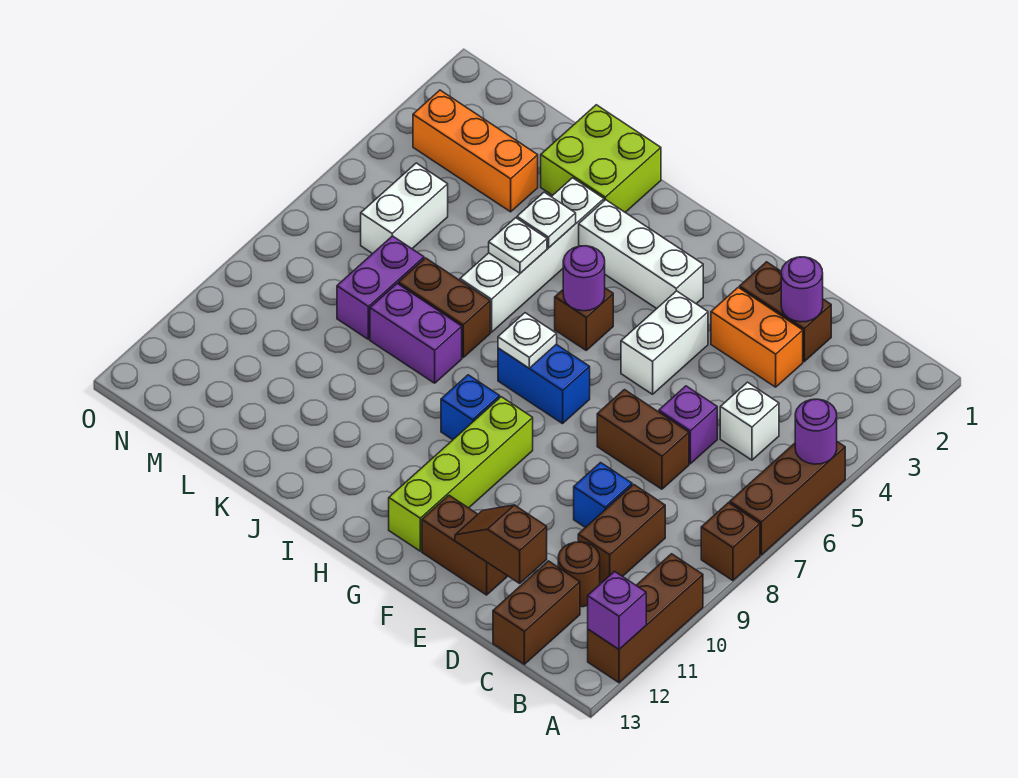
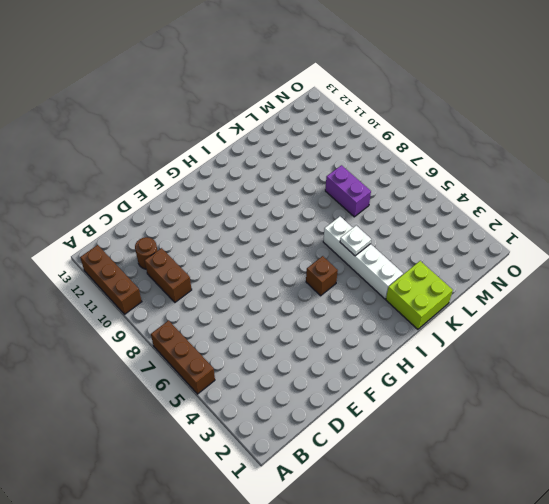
none -> brown 1x1 brick [701,503,760,581]
none -> white 1x1 brick [720,382,779,460]
none -> brown 1x2 brick [493,561,580,664]
none -> brown 1x2 brick [740,262,831,362]

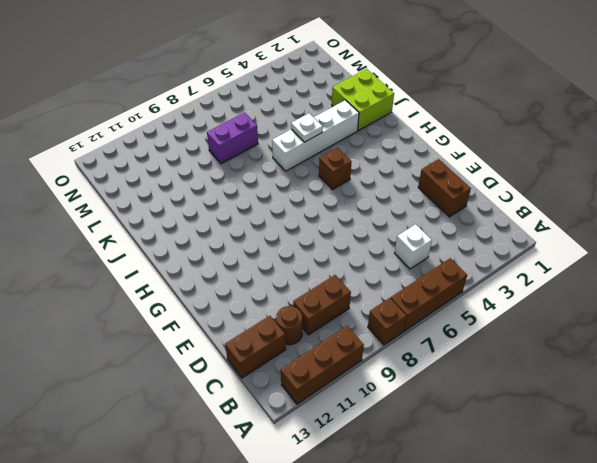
none -> orange 1x2 brick [711,287,803,387]
none -> purple 1x1 brick [659,386,717,464]
none -> brown 1x2 brick [597,390,689,489]
none -> blue 1x1 brick [574,463,632,528]

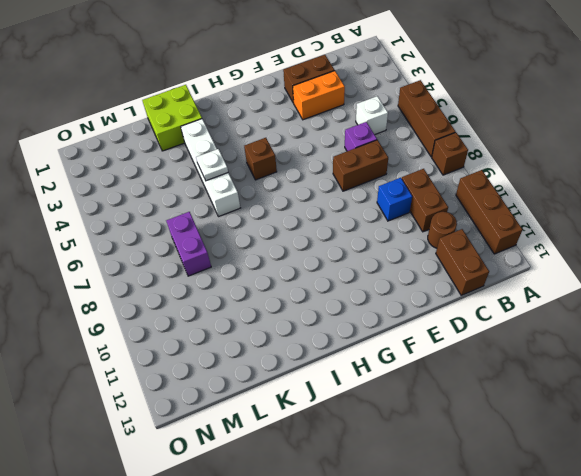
none -> brown 1x2 brick [422,495,507,595]
none -> white 1x2 brick [621,291,708,394]
none -> white 1x3 brick [579,200,703,309]
none -> blue 1x2 brick [498,344,590,424]

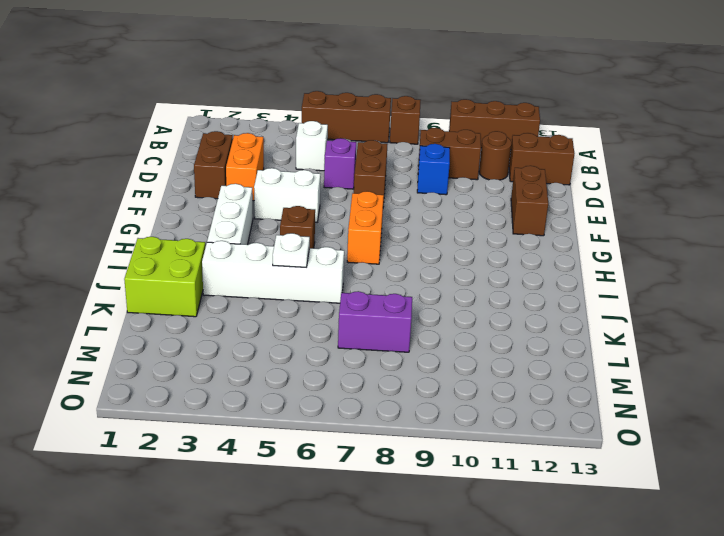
orange 1x2 brick [347,191,384,264] -> blue 1x2 brick [498,344,590,424]
none -> lime 1x4 brick [389,397,533,551]
none -> blue 1x1 brick [441,375,500,440]
none -> brown 1x2 brick [399,258,490,358]
none -> purple 1x2 brick [370,284,462,383]

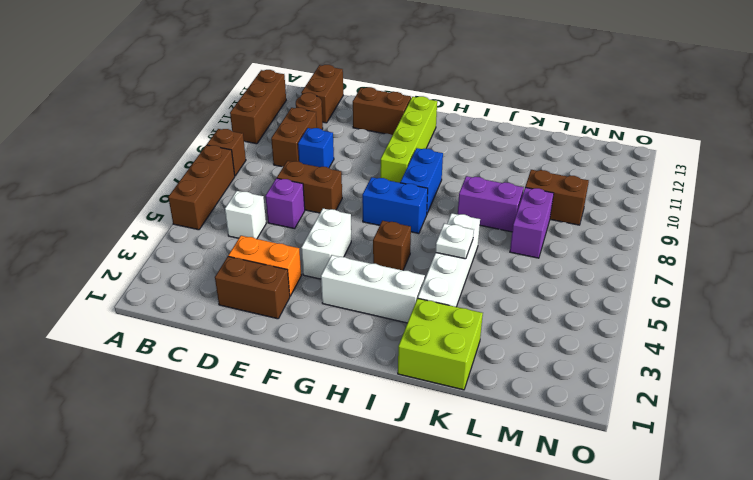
blue 1x2 brick [400,148,443,213] -> blue 1x1 brick [441,375,500,440]
brown 1x2 brick [526,170,589,225] -> brown 1x2 brick moved to [399,258,490,358]
none -> orange 1x3 brick [413,90,538,212]
none -> white 1x2 brick [361,163,448,254]
none -> purple 1x1 round brick [795,399,837,464]
none -> purple 1x1 brick [588,571,646,649]

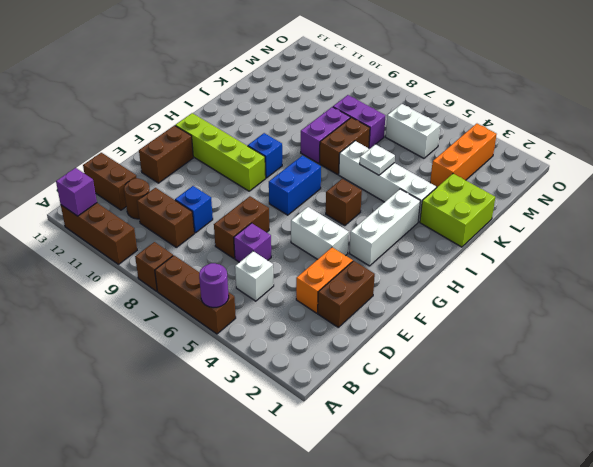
none -> purple 1x1 round brick [781,257,823,322]
none -> brown 1x2 slope [455,505,547,583]
none -> purple 1x1 round brick [563,246,605,311]
none -> white 1x1 plate [498,313,557,368]

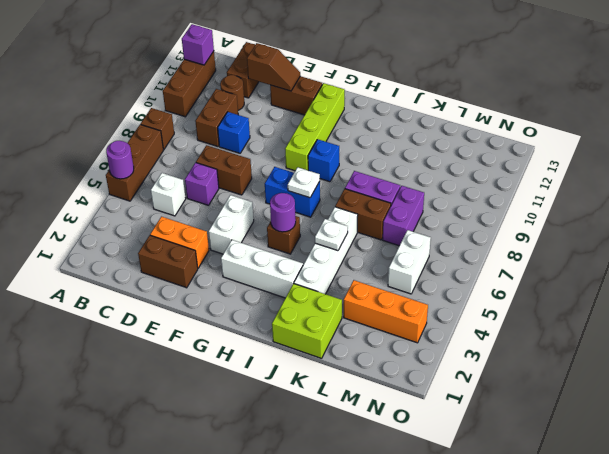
none -> purple 1x1 round brick [781,257,823,322]
none -> white 1x1 plate [517,192,576,248]

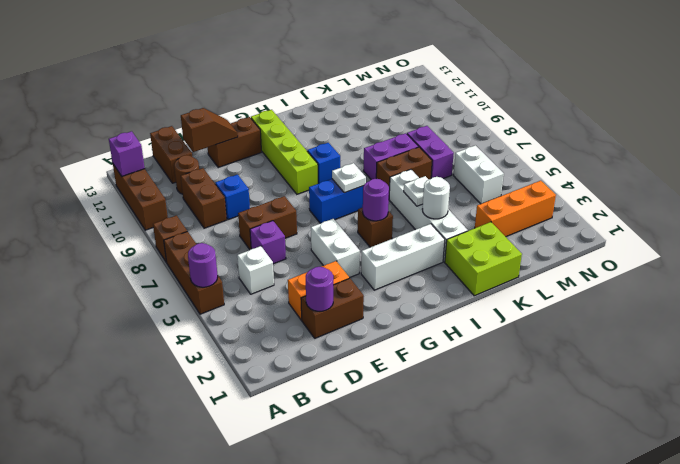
white 1x1 round brick [422,177,450,219] -> white 1x1 plate [517,192,576,248]

